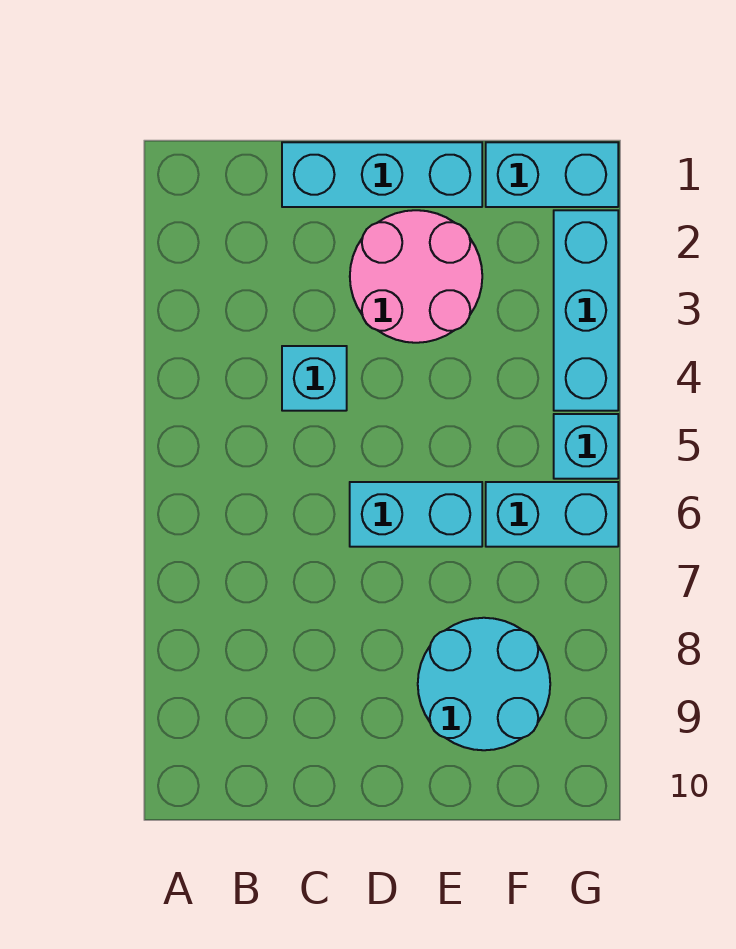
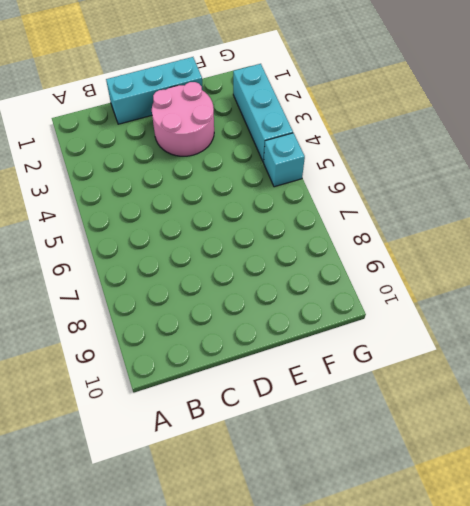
none -> cyan 1x1 brick [282,346,347,411]
none -> cyan 1x2 brick [350,482,482,547]

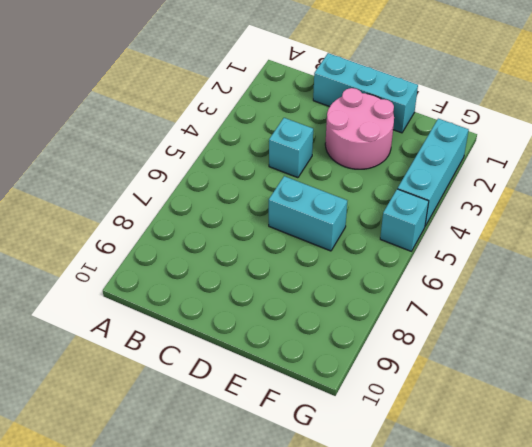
none -> cyan 2x2 round brick [418,618,550,750]
none -> cyan 1x2 brick [486,142,618,207]

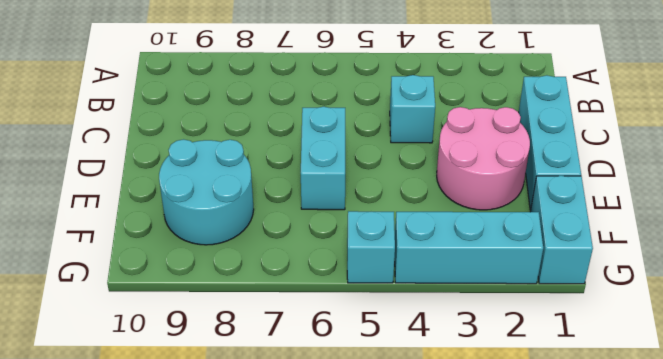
none -> cyan 1x2 brick [486,482,618,547]

